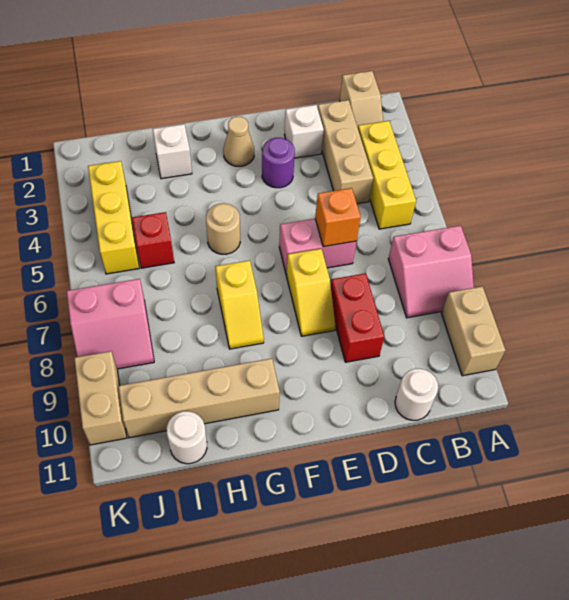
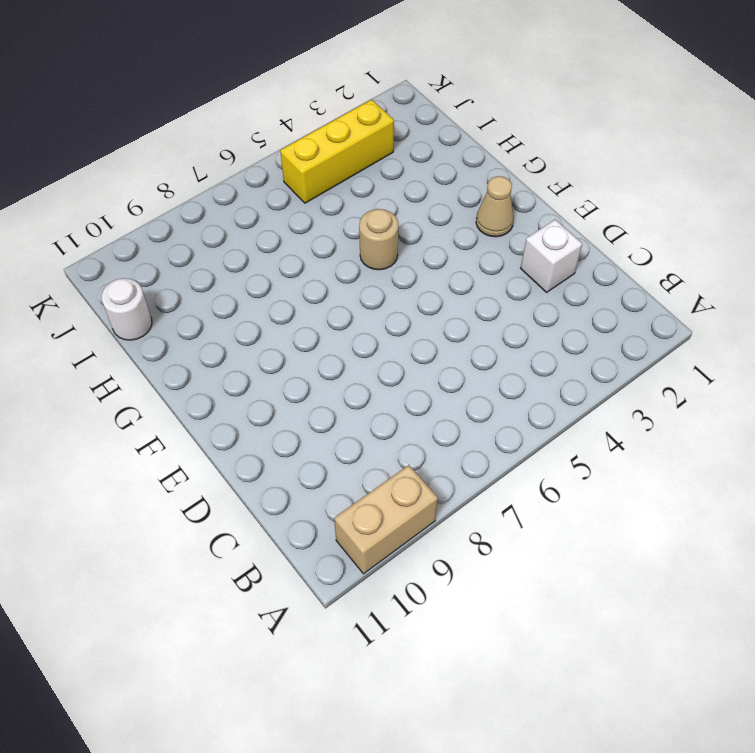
none -> pink 2x2 slope [388,226,474,318]
none -> tan 1x2 slope [340,71,383,128]
none -> yellow 1x3 brick [358,121,416,229]

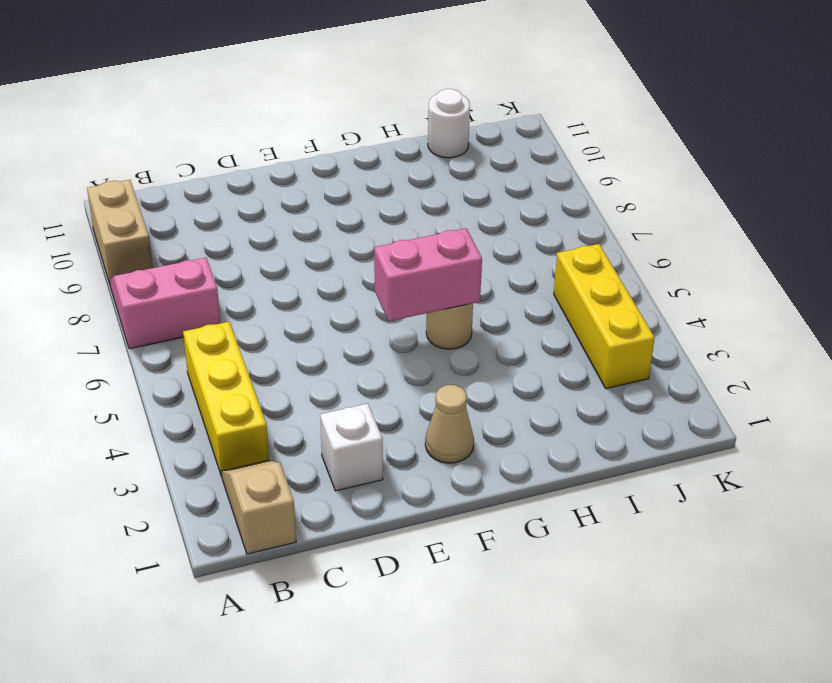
pink 1x2 brick [374,228,482,321] -> pink 1x2 brick moved to [279,219,356,275]
none -> tan 1x3 brick [318,100,373,204]
none -> white 1x1 round brick [395,369,438,420]
none -> red 1x2 brick [331,273,384,362]

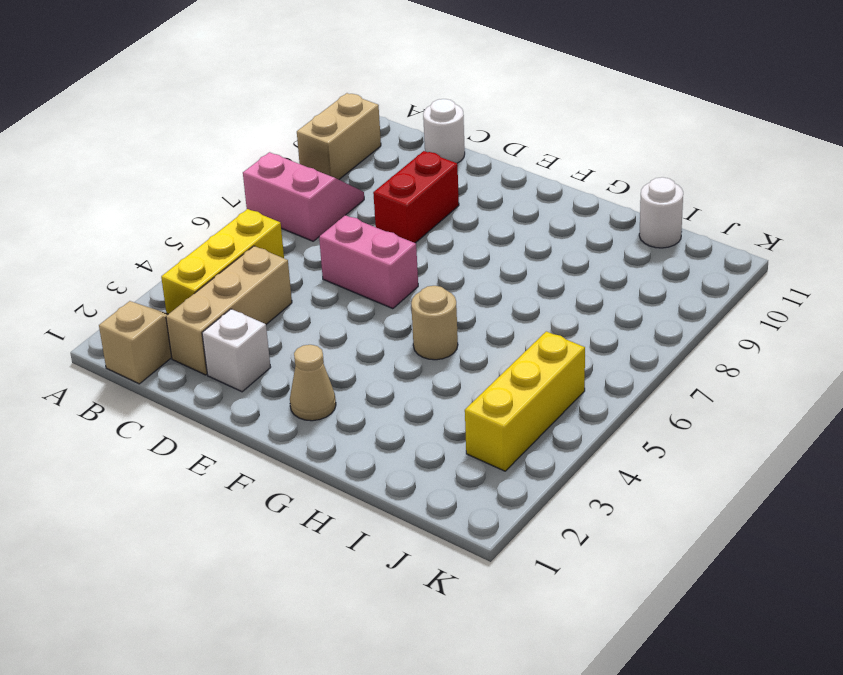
none -> purple 1x1 round brick [262,138,295,188]
none -> yellow 1x2 slope [287,249,336,336]
none -> yellow 1x2 slope [215,261,264,349]

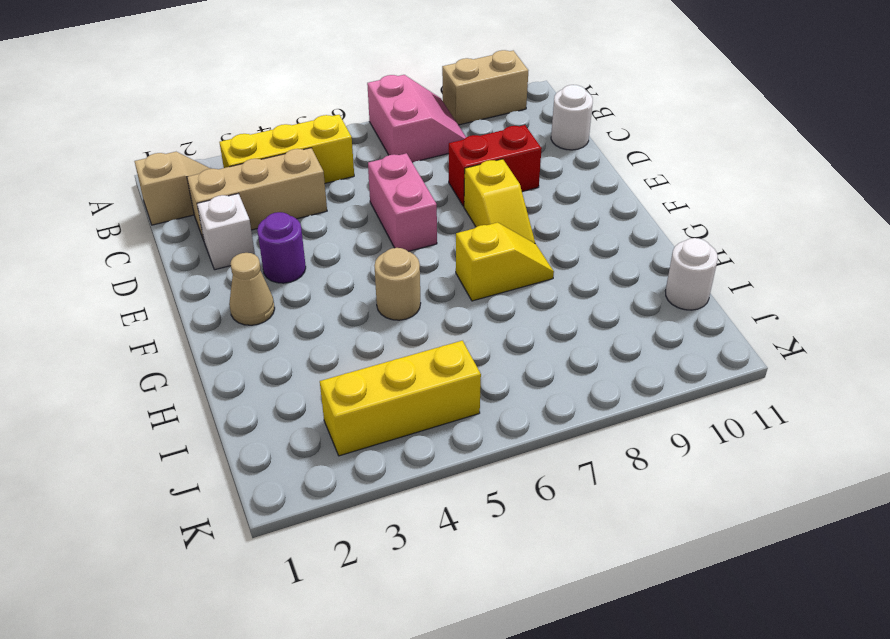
yellow 1x2 slope [464,159,535,243] -> yellow 1x2 slope turned to [287,249,336,336]
none -> tan 1x4 brick [118,358,280,438]
none -> white 1x1 brick [153,124,192,179]
none -> red 1x1 brick [132,212,174,268]

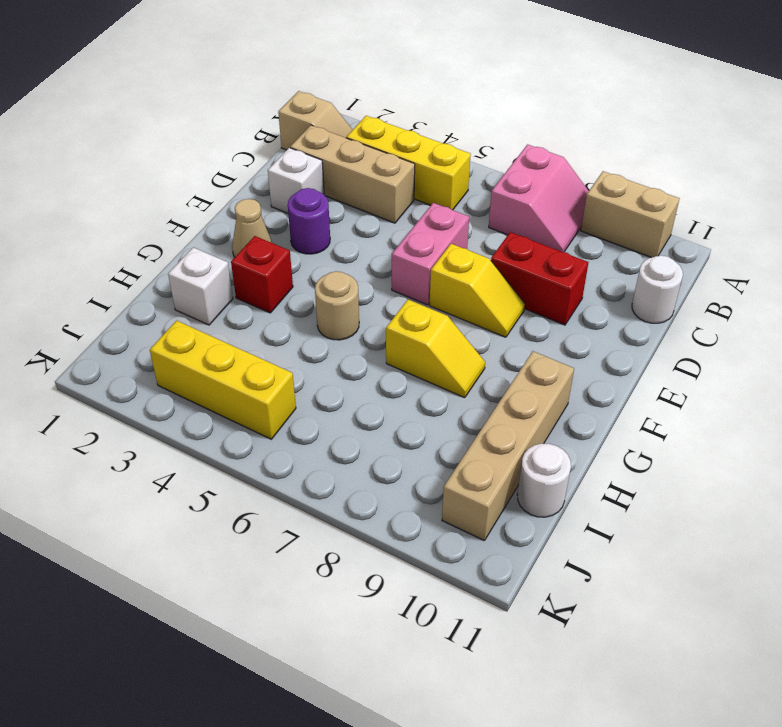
red 1x1 brick [231,236,293,313] -> red 1x1 brick moved to [132,212,174,268]
none -> pink 2x2 slope [67,279,154,369]
none -> tan 1x2 brick [74,351,127,445]
none -> orange 1x1 brick [315,188,361,247]

